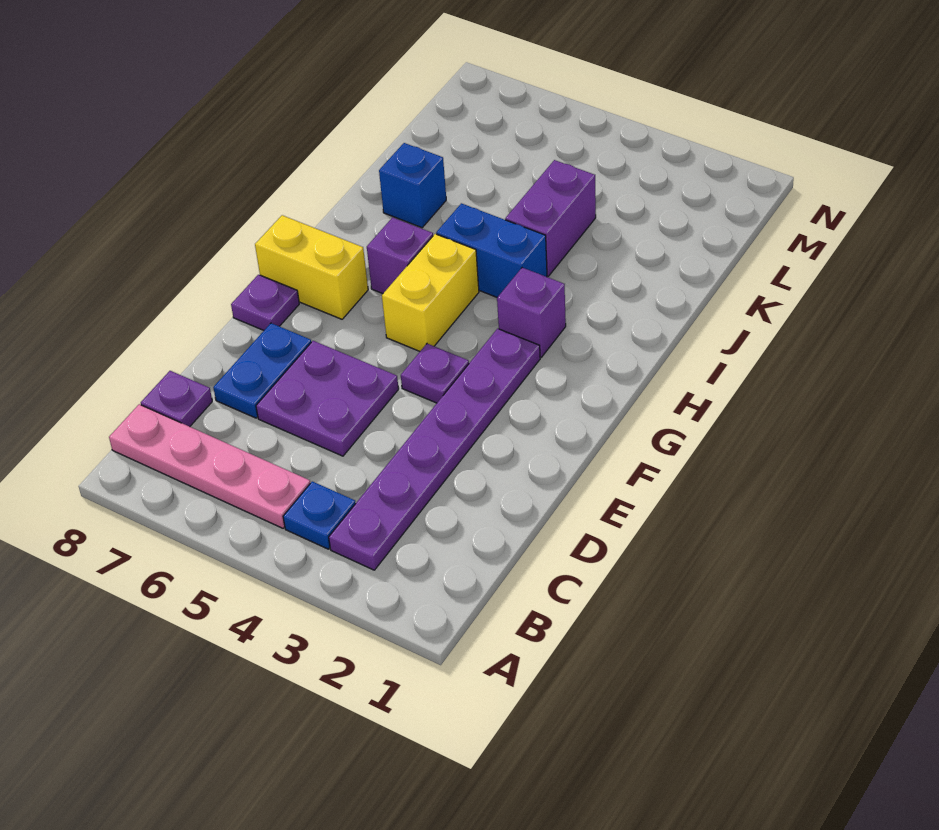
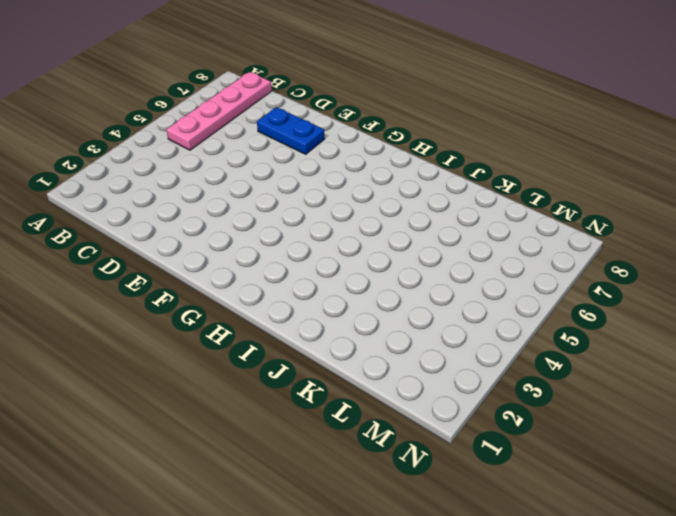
none -> purple 1x6 plate [329,329,540,570]
none -> blue 1x1 plate [283,481,356,549]
none -> purple 1x1 plate [141,371,212,427]

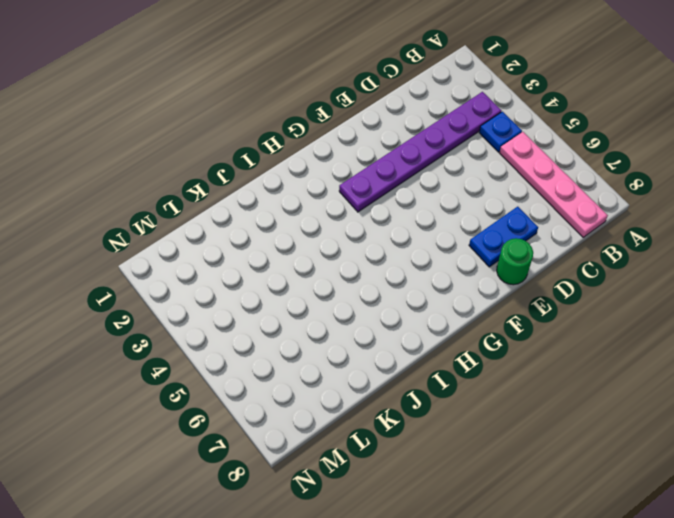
green 1x1 round brick [497,238,533,285] -> none
none -> purple 1x1 plate [141,371,212,427]
none -> purple 2x2 plate [256,341,399,456]
none -> purple 1x1 plate [401,344,469,403]

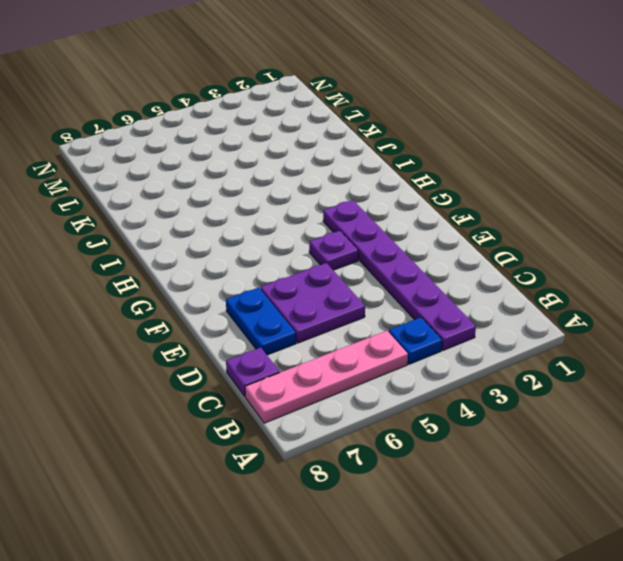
none -> purple 1x1 plate [231,275,299,330]
none -> yellow 1x2 brick [382,234,479,351]
none -> yellow 1x2 brick [255,215,368,319]

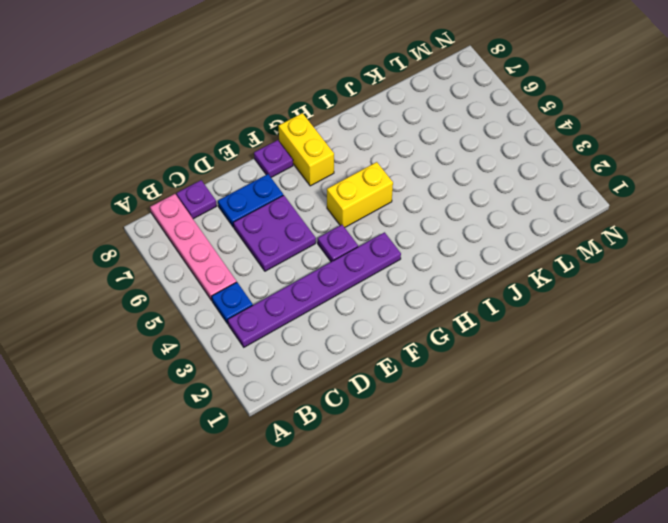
none -> purple 1x1 brick [497,268,566,357]
none -> purple 1x1 brick [367,217,433,294]
none -> blue 1x2 brick [436,203,547,297]

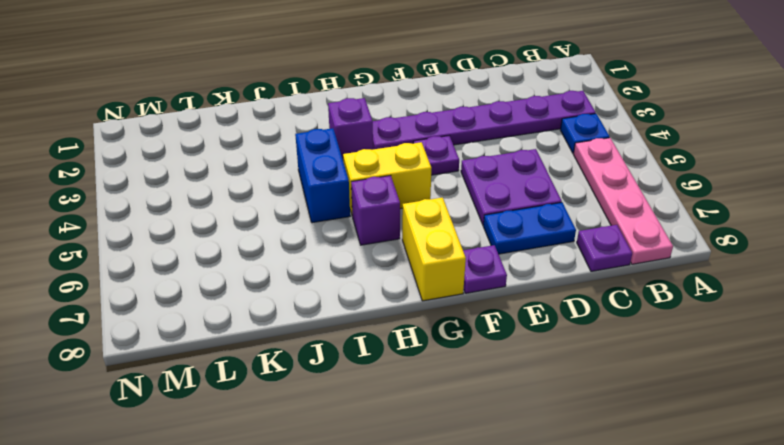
none -> purple 1x2 brick [505,160,596,276]
none -> blue 1x1 brick [379,143,446,228]

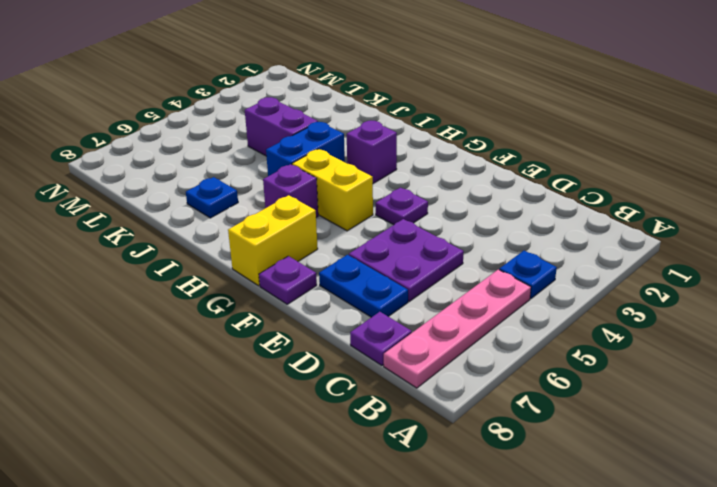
blue 1x1 plate [186,177,238,218] -> blue 1x1 brick [379,143,446,228]
none -> purple 1x6 plate [329,329,540,570]

